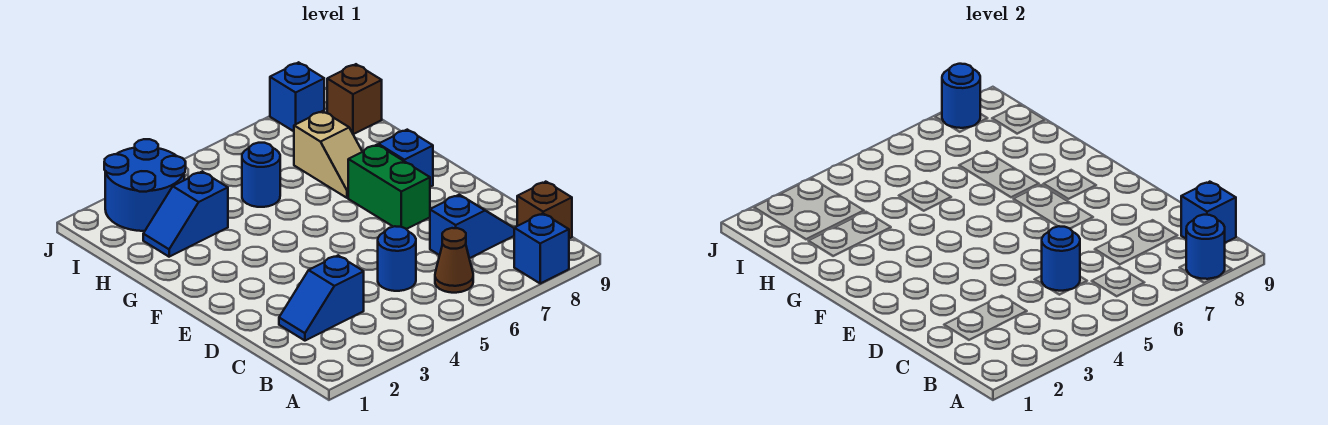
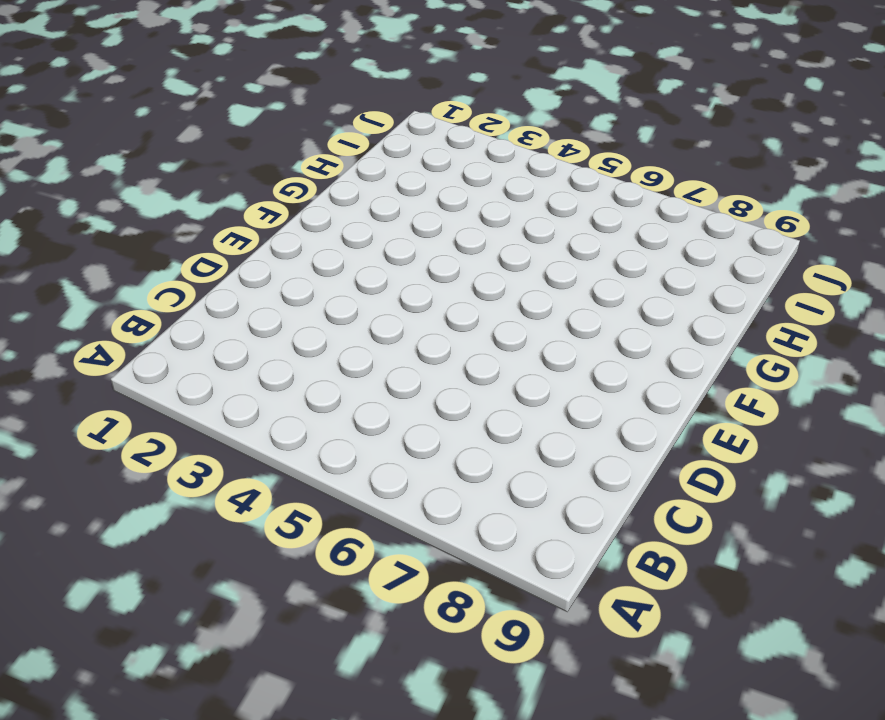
none -> blue 1x1 brick [514,214,569,283]
none -> brown 1x1 cone [435,228,473,293]
none -> brown 1x1 brick [517,182,572,239]

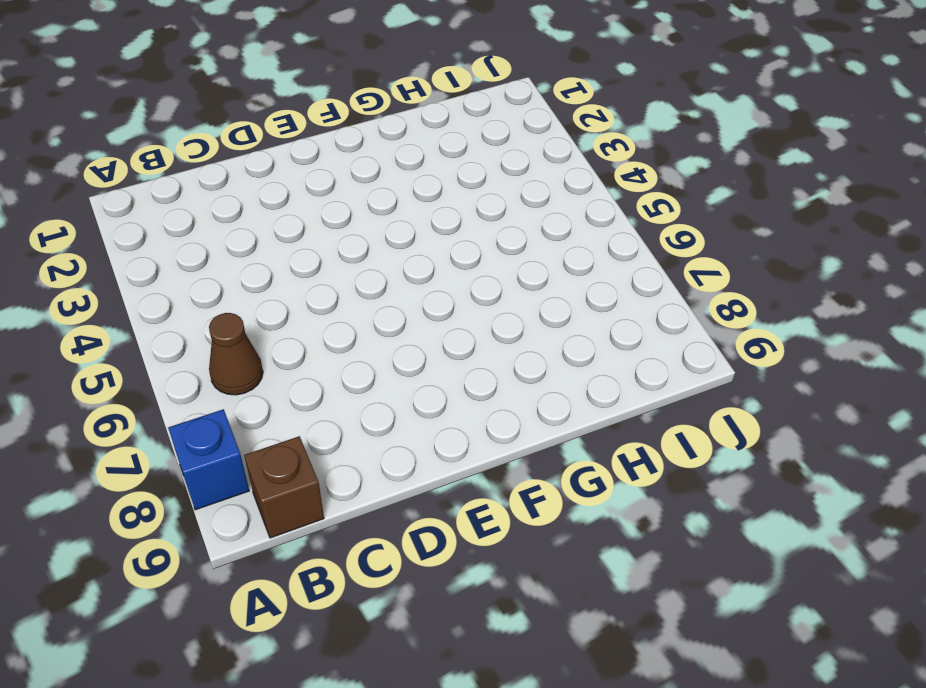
none -> blue 1x2 slope [279,256,364,341]
none -> blue 1x1 round brick [378,226,416,291]
none -> blue 1x2 slope [430,195,514,258]

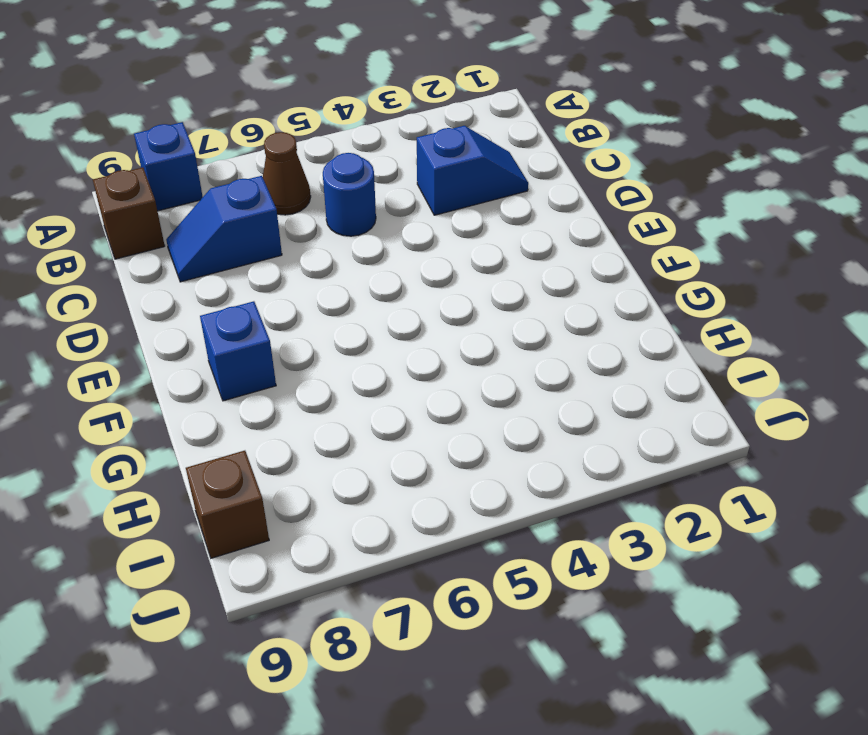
none -> green 1x2 brick [348,145,430,229]
none -> tan 1x2 slope [294,111,362,198]
none -> blue 1x2 slope [143,172,228,257]

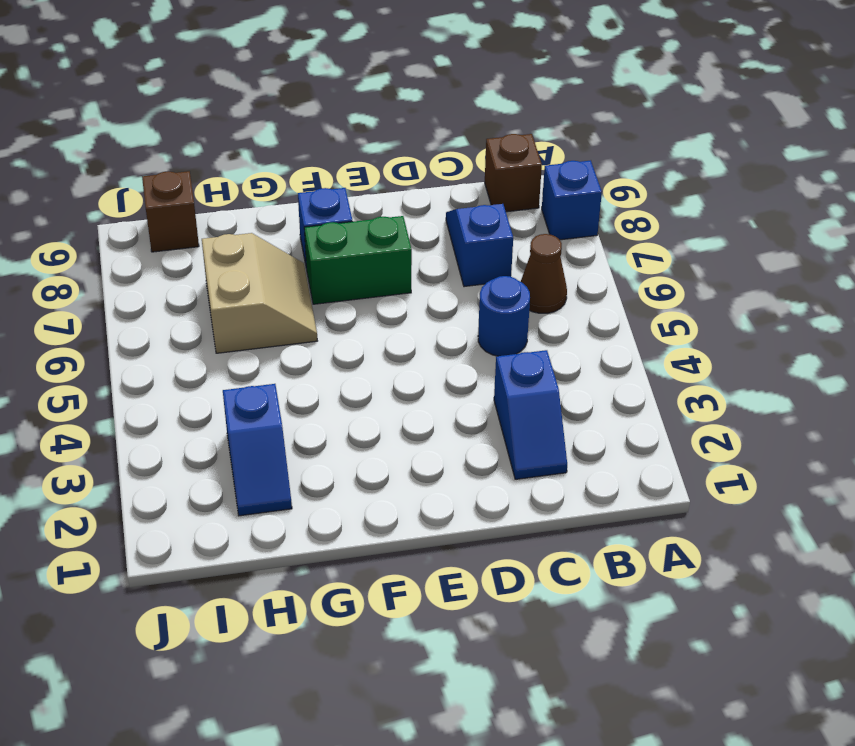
tan 2x2 slope [202,233,317,353] -> tan 1x2 slope [294,111,362,198]
none -> blue 1x1 round brick [242,143,280,207]
none -> blue 2x2 round brick [104,139,186,231]
none -> blue 1x1 brick [270,62,324,131]

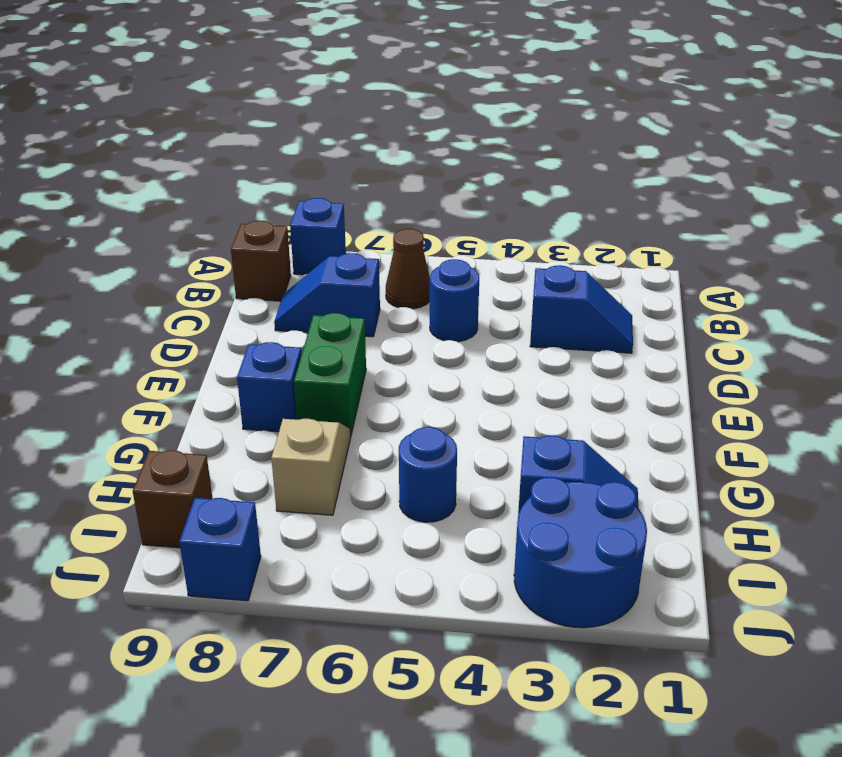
none -> blue 1x1 round brick [1186,215,1225,279]
none -> blue 1x1 brick [1181,182,1236,243]
none -> blue 1x1 round brick [1042,226,1080,291]

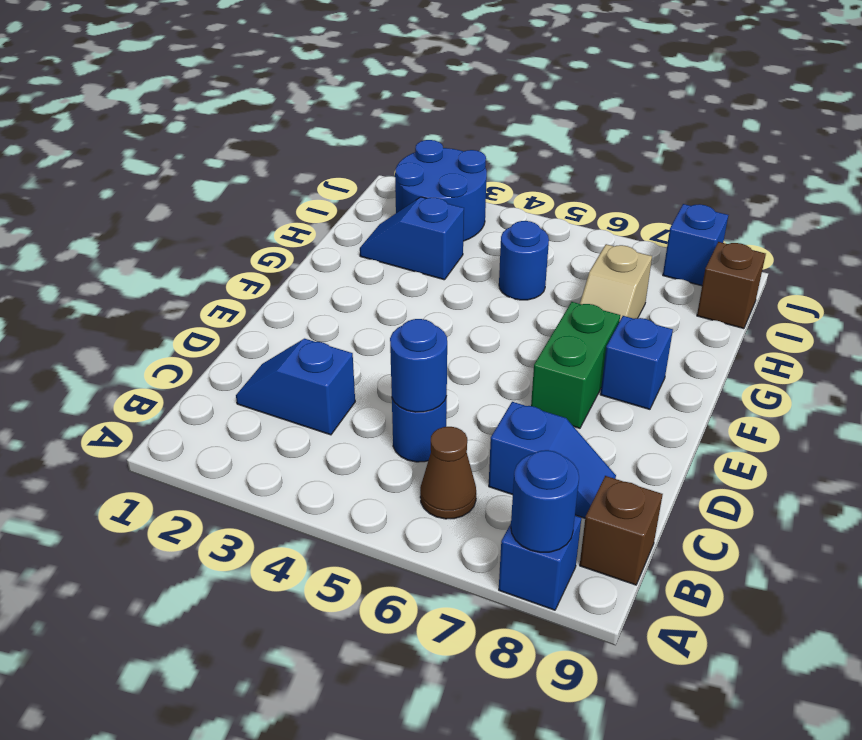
none -> blue 1x1 brick [1181,182,1236,243]
none -> blue 1x1 round brick [942,64,980,128]

